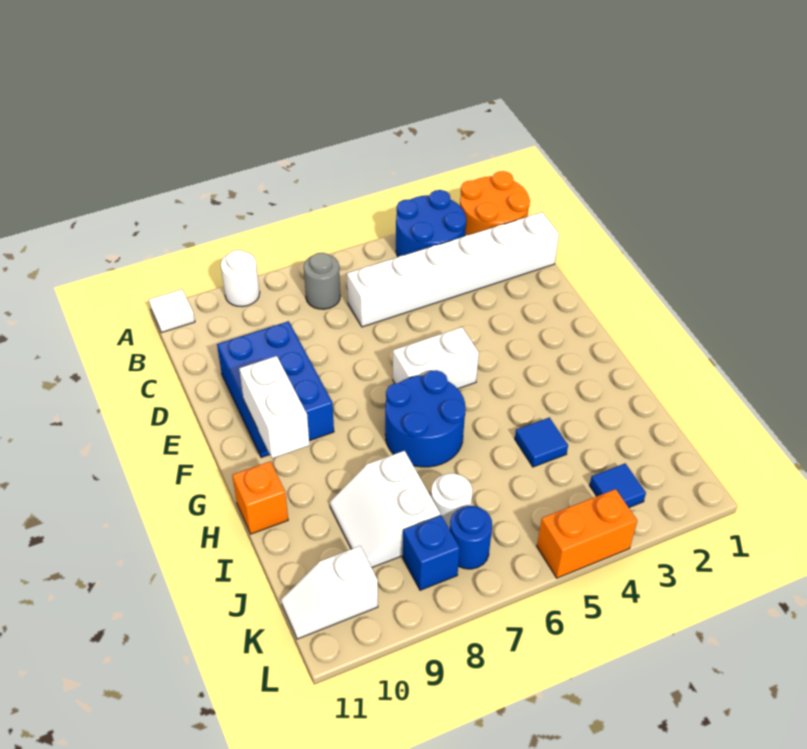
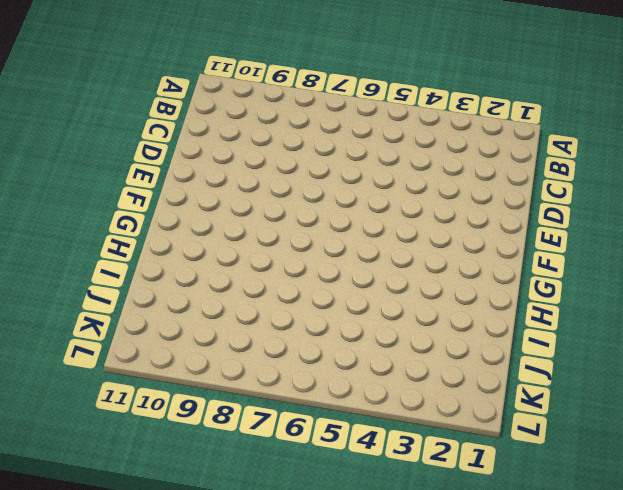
none -> orange 2x2 round brick [460,171,530,236]
none -> blue 2x2 round brick [396,190,466,257]
none -> white 1x1 round brick [221,250,260,307]

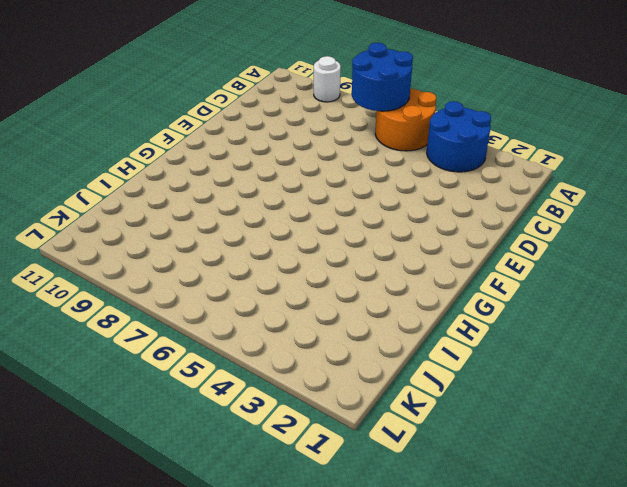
orange 2x2 round brick [375,89,436,151] -> orange 2x2 round brick moved to [460,171,530,236]
blue 2x2 round brick [352,43,413,111] -> blue 2x2 round brick moved to [385,370,466,467]
none -> white 1x1 tile [149,289,195,333]
none -> grey 1x1 round brick [304,253,340,309]
none -> white 1x6 brick [347,212,559,327]

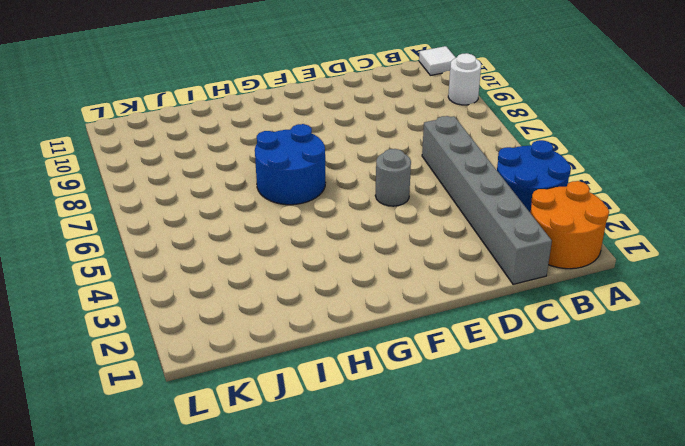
grey 1x6 brick [422,116,552,284] -> white 1x6 brick [347,212,559,327]
grey 1x1 round brick [375,149,411,206] -> grey 1x1 round brick moved to [304,253,340,309]
none -> blue 2x3 brick [217,321,334,458]
none -> white 1x2 brick [393,327,479,389]
none -> orange 1x1 brick [232,461,288,534]

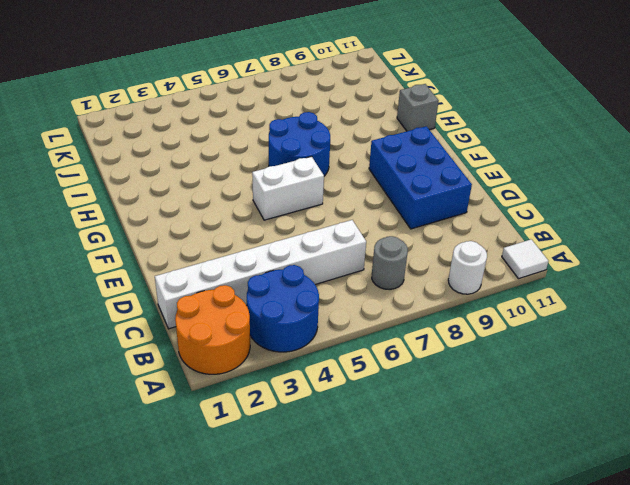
grey 1x1 brick [397,84,439,131] -> orange 1x1 brick [232,461,288,534]
none -> blue 1x1 tile [515,417,568,467]
none -> white 2x2 slope [330,451,440,568]
none -> white 1x1 round brick [431,473,472,530]

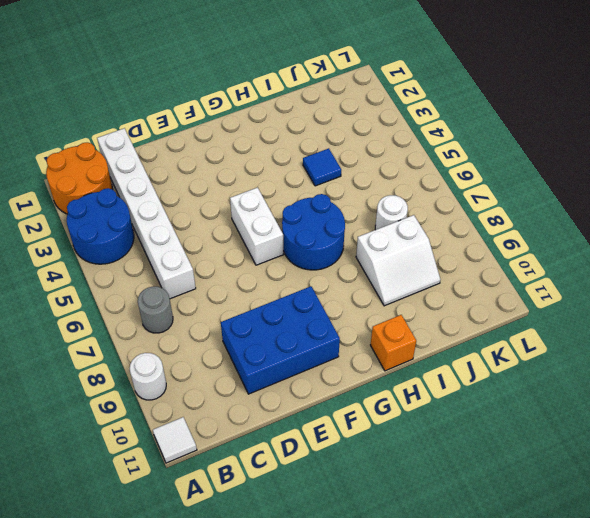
none -> blue 1x1 tile [589,463,646,507]
none -> blue 1x1 round brick [450,506,492,569]
none -> blue 1x1 brick [403,515,460,590]

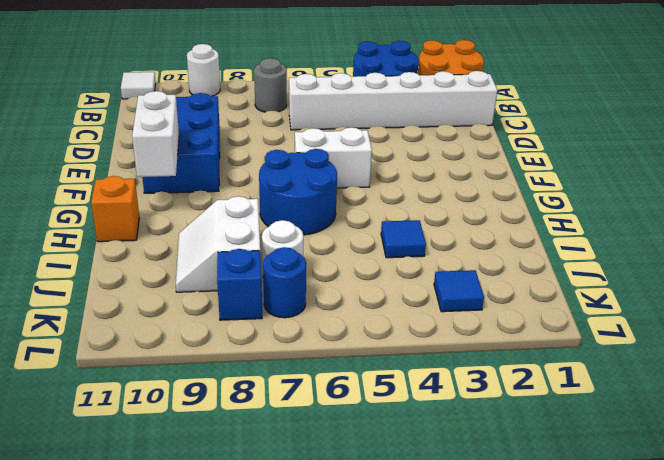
none -> white 1x2 slope [281,546,378,639]
none -> orange 1x2 brick [537,489,637,578]

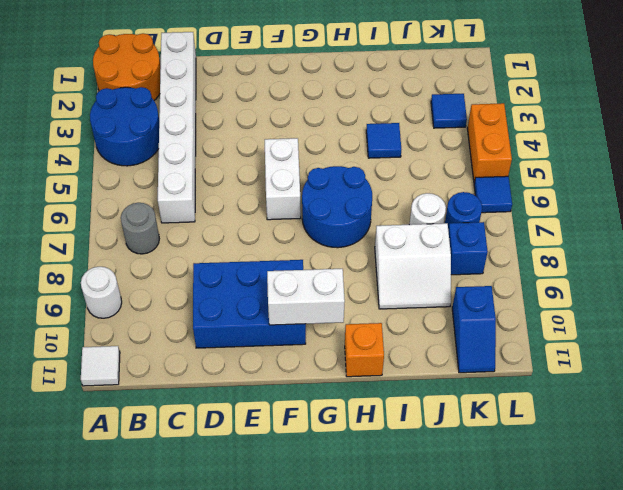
blue 1x2 slope [452,286,496,373] -> white 1x2 slope [281,546,378,639]
blue 1x1 tile [474,176,512,213] -> none

